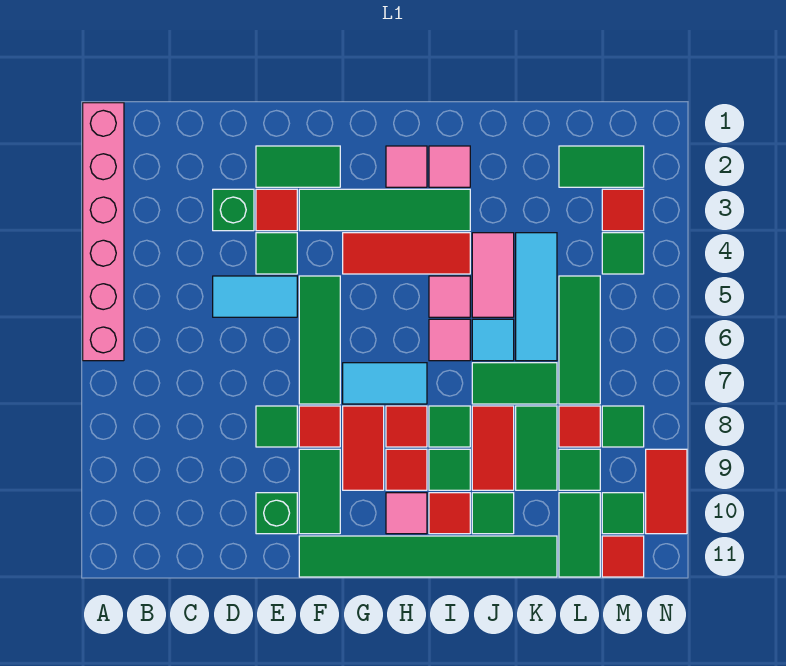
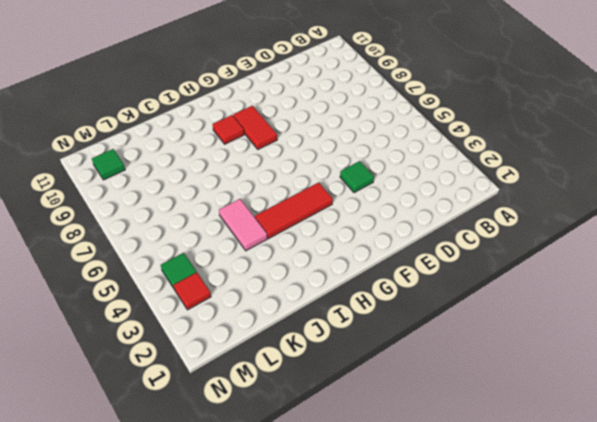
none -> pink 1x6 brick [83,103,124,361]
none -> green 1x1 brick [213,189,254,231]
none -> cyan 1x2 tile [213,276,297,317]
none -> green 1x2 tile [256,146,340,187]

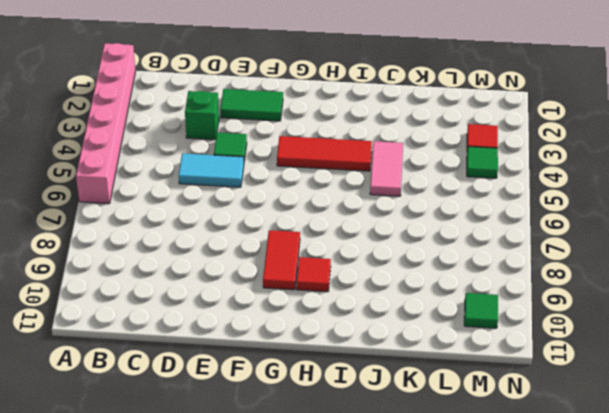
none -> red 1x1 tile [256,189,297,231]
none -> green 1x1 tile [256,406,297,447]
none -> green 1x1 brick [256,493,297,534]
none -> green 1x4 tile [299,189,470,231]

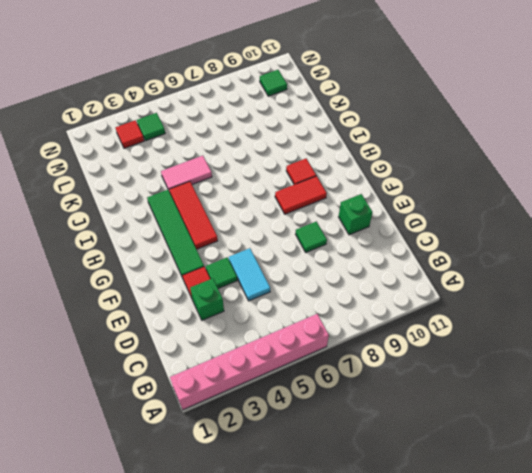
none -> green 1x2 tile [256,146,340,187]
none -> green 1x3 tile [299,276,340,404]
none -> red 1x1 tile [299,406,340,447]
none -> green 1x2 tile [299,449,340,534]

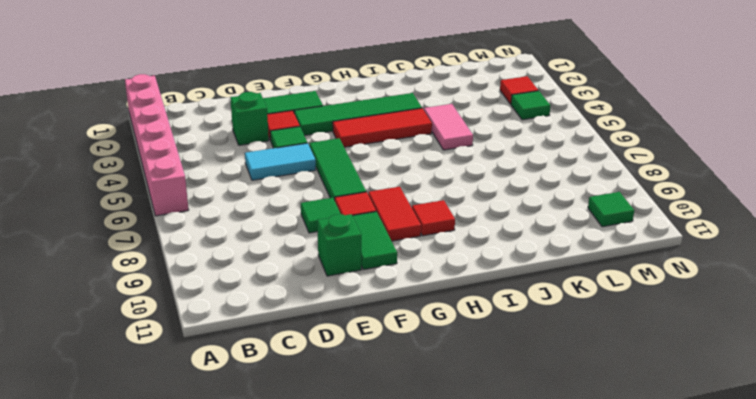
none -> green 1x6 tile [299,536,557,577]
none -> cyan 1x2 tile [343,363,427,404]
none -> pink 1x1 tile [386,146,427,187]
none -> red 1x1 tile [386,406,427,447]

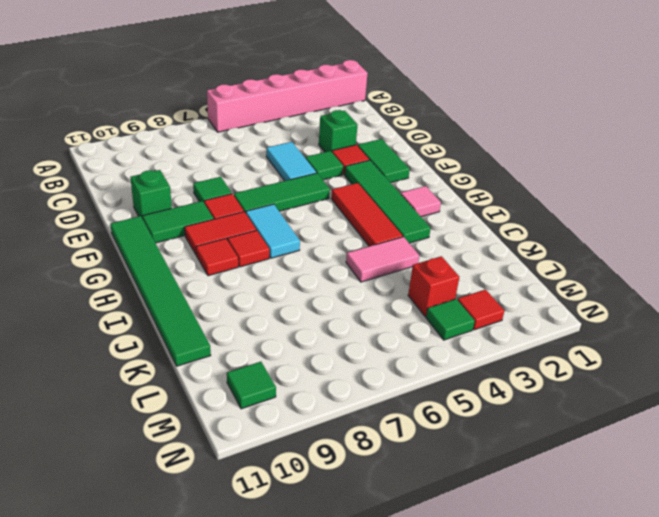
red 1x1 brick [408,256,459,317] -> none
none -> pink 1x1 tile [386,493,427,534]
none -> pink 1x1 tile [429,146,470,187]
none -> pink 1x1 tile [429,276,470,317]
none -> pink 1x1 tile [429,319,470,361]

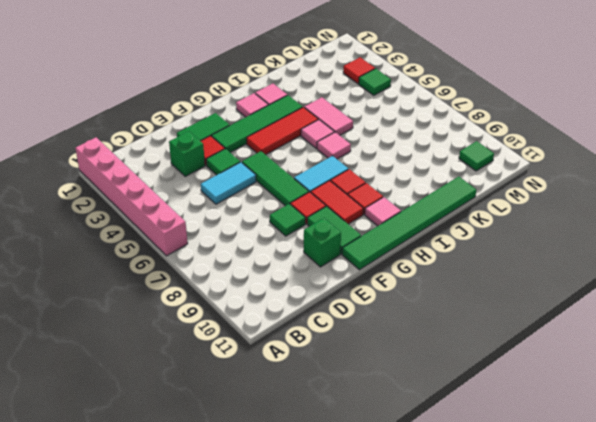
none -> green 1x1 tile [429,406,470,447]
none -> green 1x1 tile [429,449,470,490]
none -> red 1x1 tile [429,493,470,534]
none -> cyan 1x1 tile [472,319,514,361]

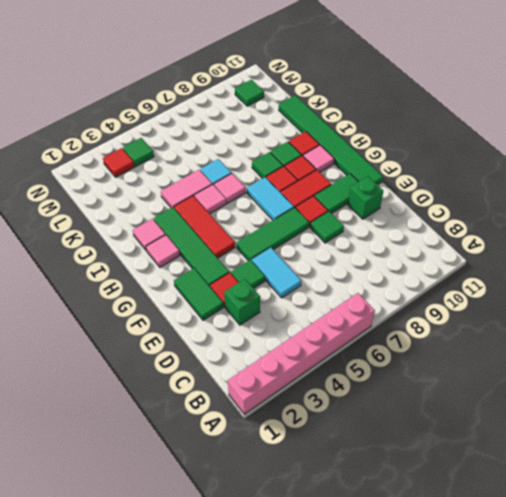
none -> green 1x2 tile [472,363,557,404]
none -> red 1x2 tile [472,406,514,490]
none -> green 1x1 tile [472,493,514,534]
none -> cyan 1x3 tile [516,233,557,361]

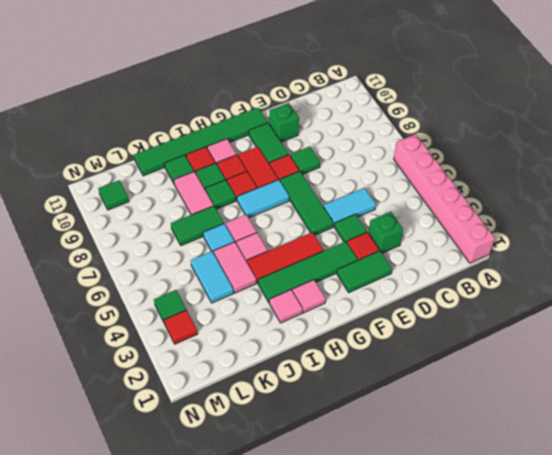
pink 1x2 tile [174,172,214,215] -> red 1x2 tile [472,406,514,490]
cyan 1x2 tile [191,251,234,303] -> cyan 1x3 tile [516,233,557,361]
none -> green 1x2 tile [516,406,557,490]
none -> green 1x2 tile [559,146,644,187]
none -> green 1x3 tile [559,276,600,404]
none -> red 1x1 tile [559,406,600,447]

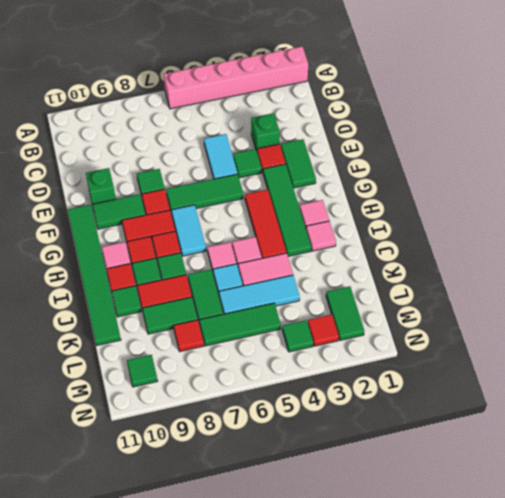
none -> green 1x1 tile [559,449,600,490]
none -> green 1x2 tile [559,493,600,577]
none -> green 1x1 tile [602,406,644,447]
none -> red 1x1 tile [602,536,644,577]

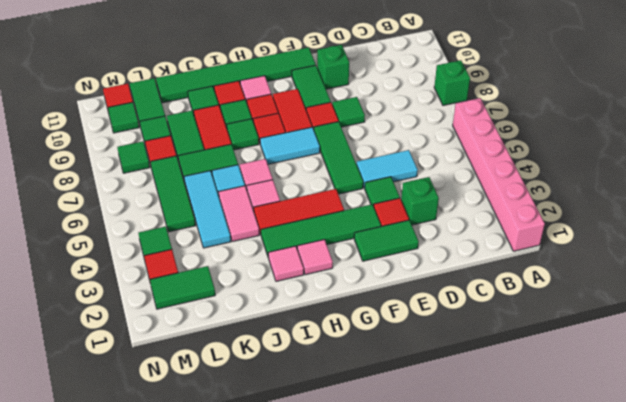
green 1x1 brick [434,60,470,105] -> none
none -> red 1x2 tile [646,449,687,534]

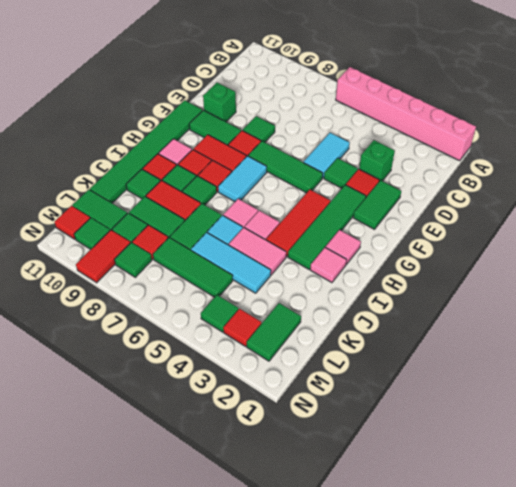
red 1x2 tile [76,230,130,283] -> red 1x2 tile turned to [646,449,687,534]

